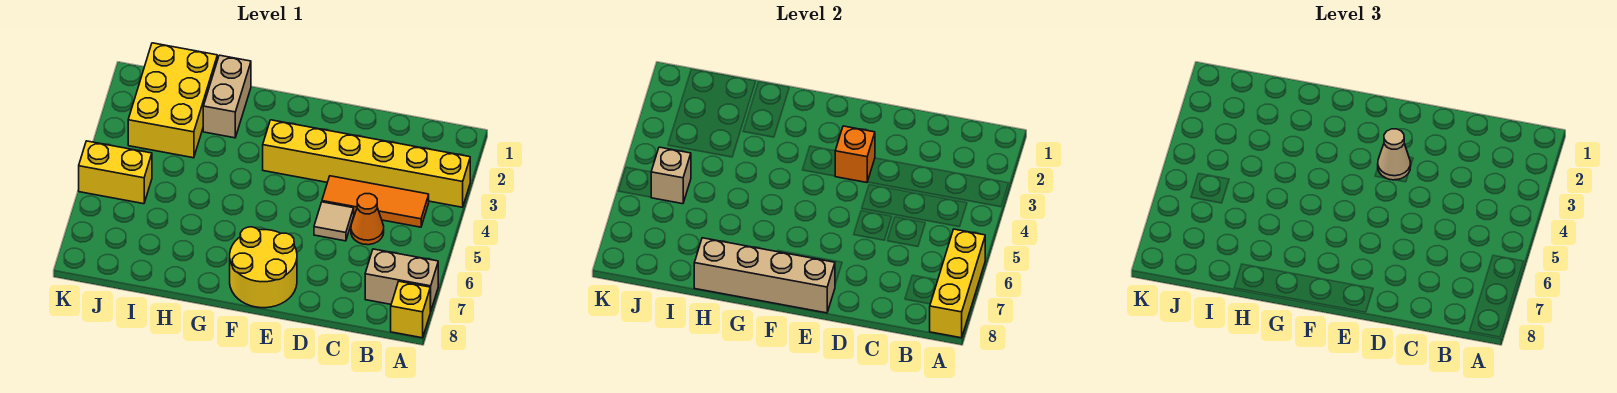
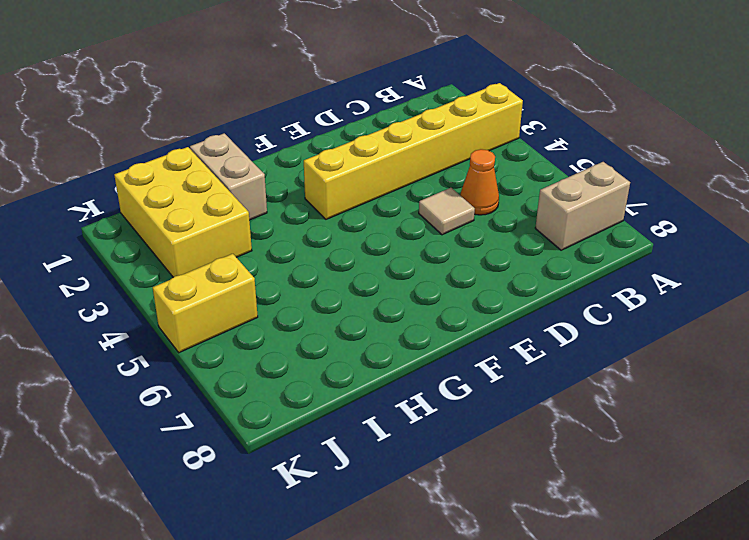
none -> yellow 1x1 brick [391,281,431,338]
none -> orange 1x3 tile [322,176,429,227]
none -> yellow 2x2 round brick [230,227,297,308]

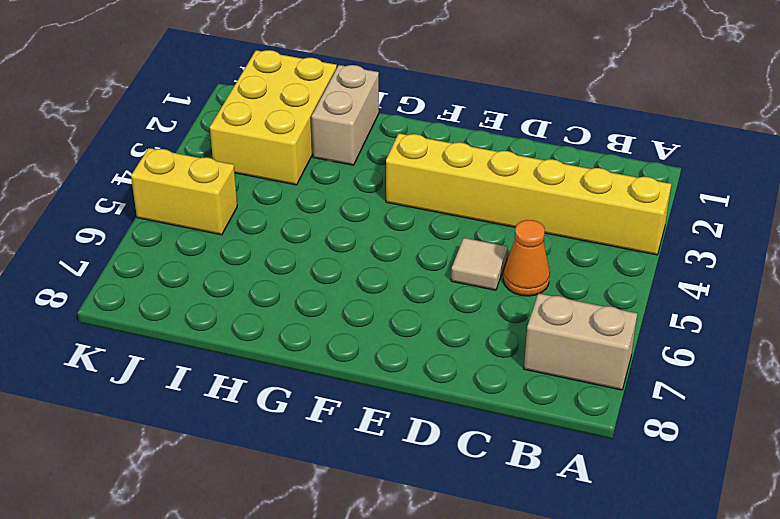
none -> yellow 1x1 brick [391,281,431,338]
none -> orange 1x3 tile [322,176,429,227]
none -> yellow 2x2 round brick [230,227,297,308]

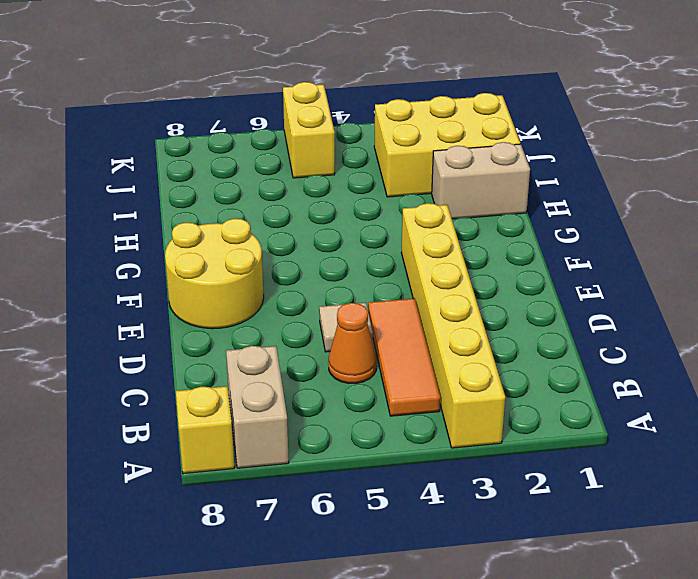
none -> yellow 1x3 brick [930,229,985,338]
none -> orange 1x1 brick [835,126,875,183]
none -> tan 1x4 brick [694,238,835,313]

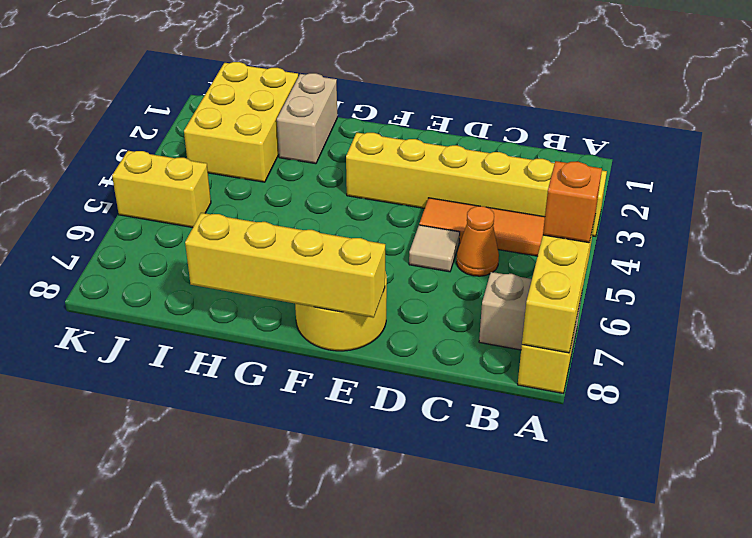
orange 1x1 brick [543,161,602,243] -> orange 1x1 brick moved to [835,126,875,183]
yellow 1x4 brick [185,213,385,318] -> tan 1x4 brick [694,238,835,313]
none -> tan 1x1 brick [651,147,691,204]
none -> tan 1x1 cone [1378,129,1411,180]

